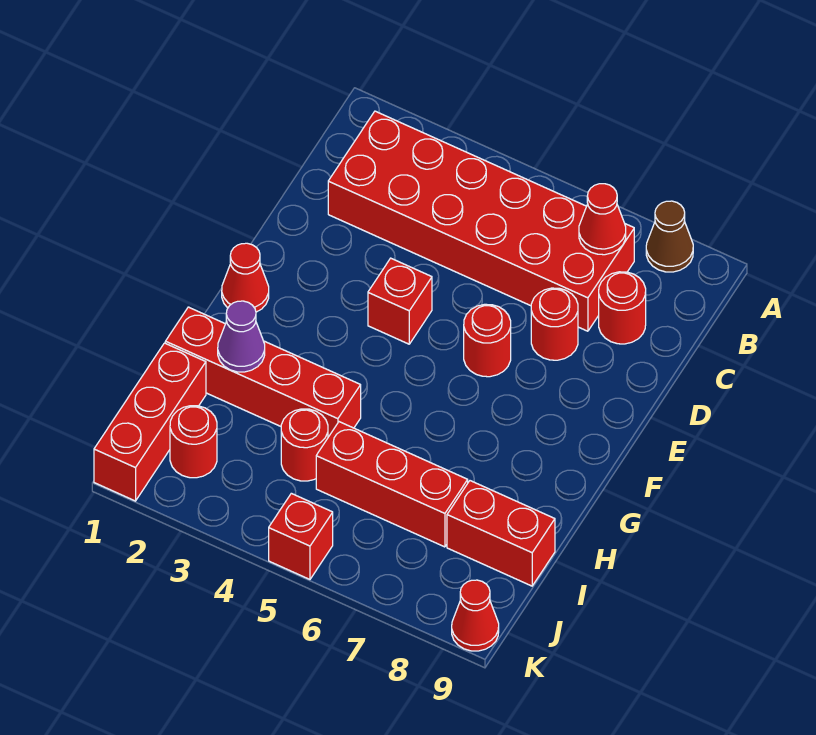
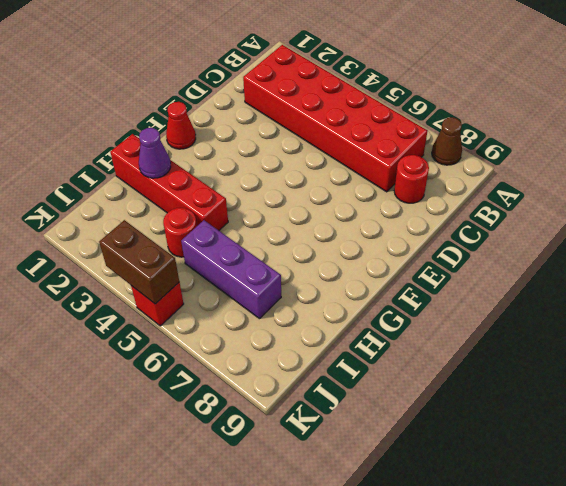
purple 1x3 brick [181,220,281,319] -> red 1x3 brick [316,422,468,547]
brown 1x2 brick [99,220,179,304] -> none
none -> red 1x1 round brick [531,288,578,360]
none -> red 1x1 brick [368,258,432,344]
none -> red 1x1 round brick [464,304,511,377]

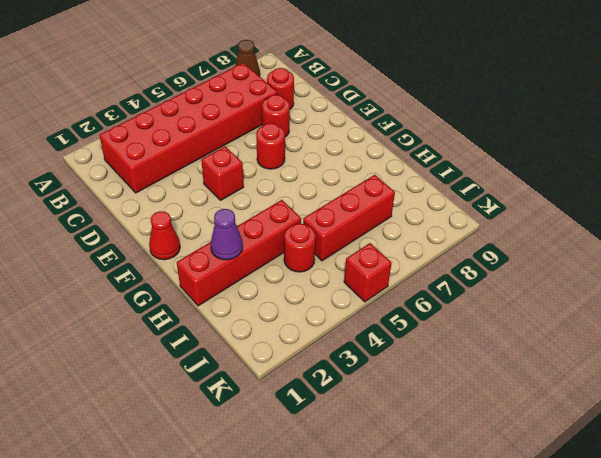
none -> red 1x3 brick [94,343,206,501]
none -> red 1x2 brick [447,481,555,586]
none -> red 1x1 round brick [170,406,217,478]

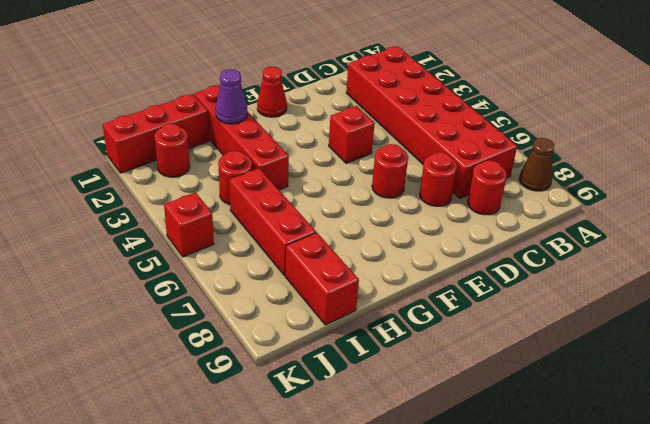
none -> red 1x1 cone [452,580,499,651]
none -> red 1x1 cone [579,184,626,255]

